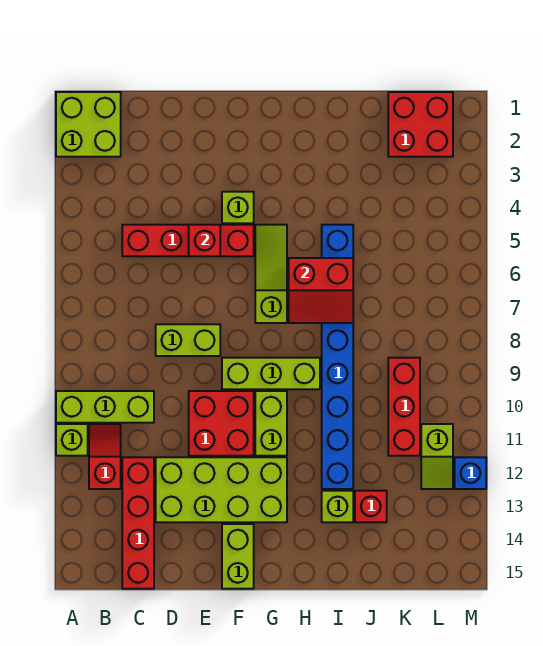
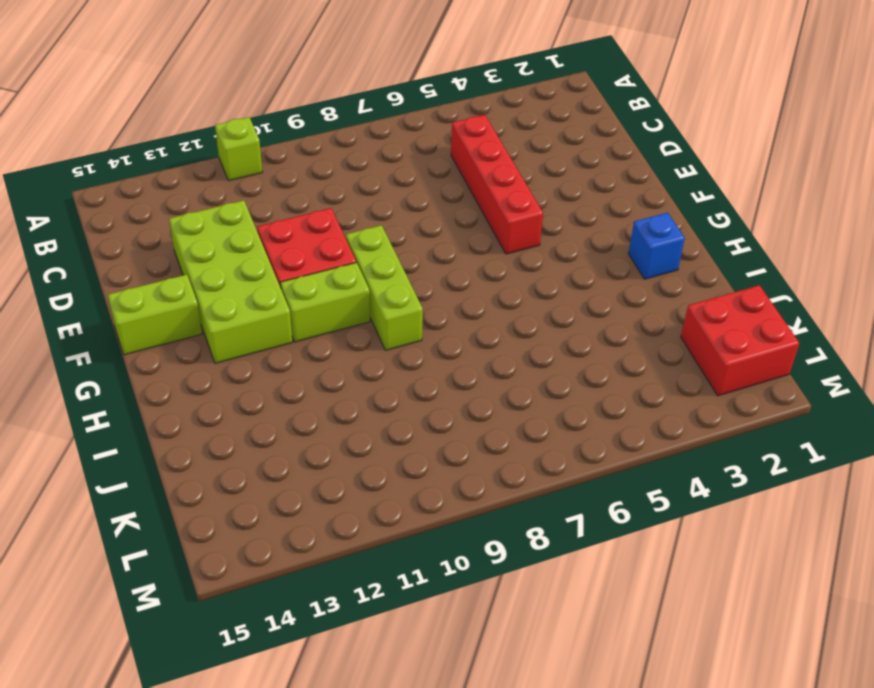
blue 1x1 brick [628,213,685,279] -> blue 1x1 brick moved to [455,457,486,489]
none -> lime 2x2 brick [56,92,121,157]
none -> lime 1x3 brick [56,391,154,423]
none -> red 1x2 slope [89,424,121,489]

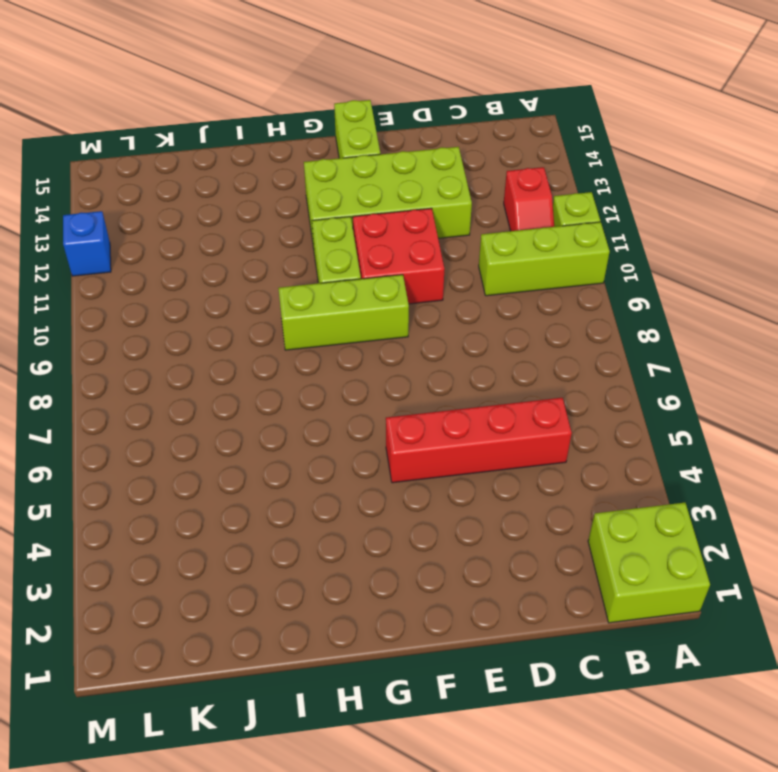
none -> red 1x4 brick [122,457,154,589]
none -> lime 1x2 brick [156,324,220,356]
none -> lime 1x1 brick [222,192,254,223]

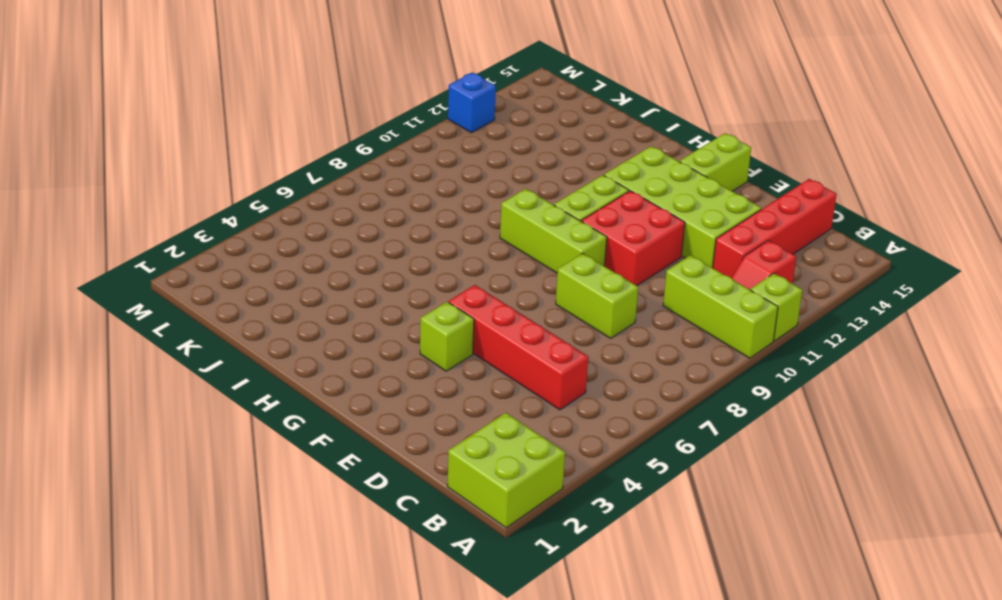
none -> lime 1x3 slope [255,225,287,323]
none -> blue 1x8 brick [322,225,353,489]
none -> lime 1x1 brick [322,491,353,522]

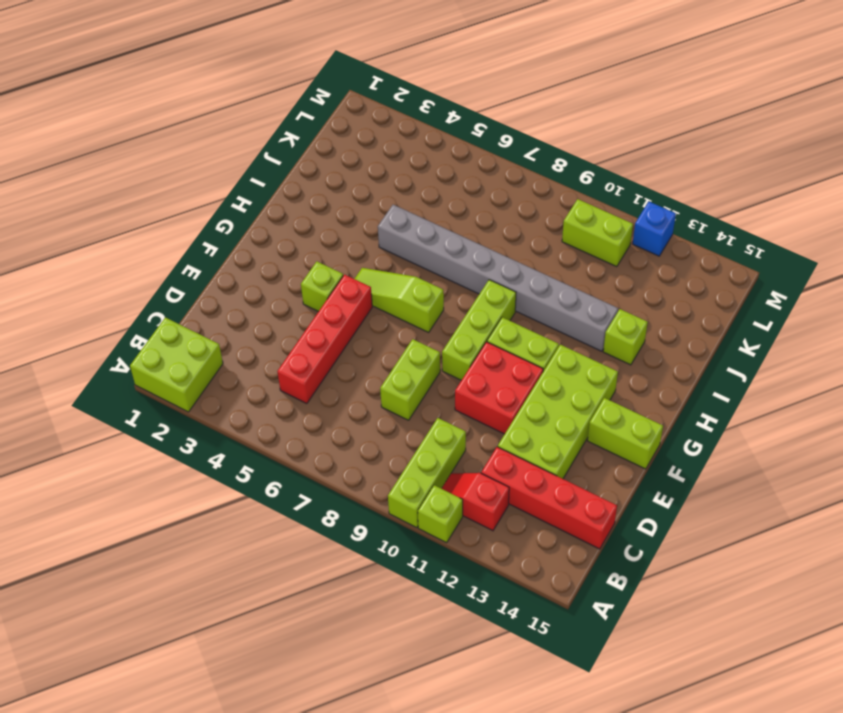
grey 1x8 brick [378,205,618,351] -> blue 1x8 brick [322,225,353,489]
lime 1x2 brick [562,199,633,267] -> lime 1x2 slope [421,424,453,489]
none -> red 1x1 brick [355,491,387,522]
none -> red 2x2 brick [388,92,453,157]
none -> red 1x3 brick [388,358,420,456]

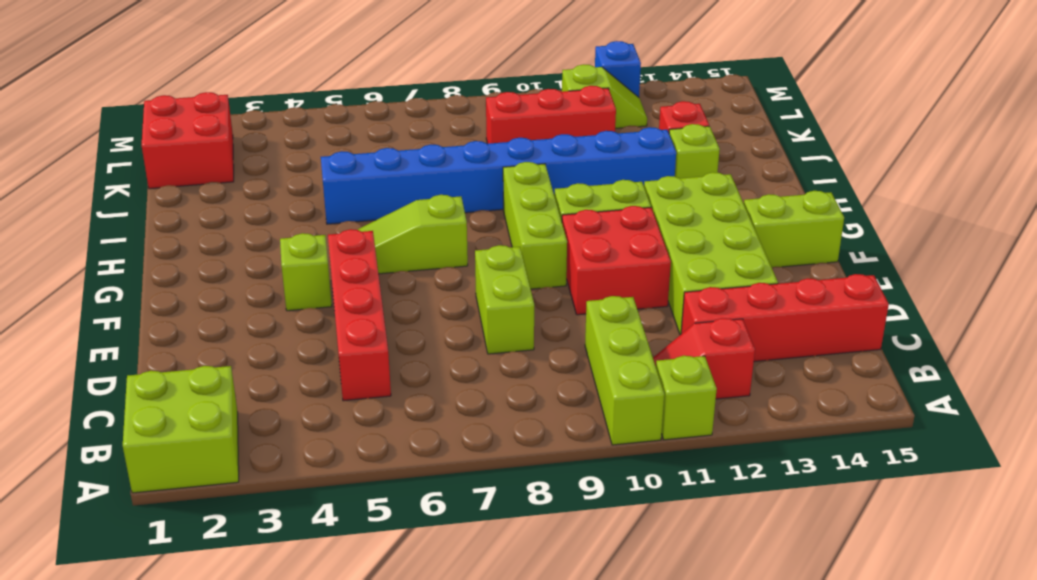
none -> red 1x1 brick [189,225,220,256]
none -> red 2x2 slope [289,258,353,323]

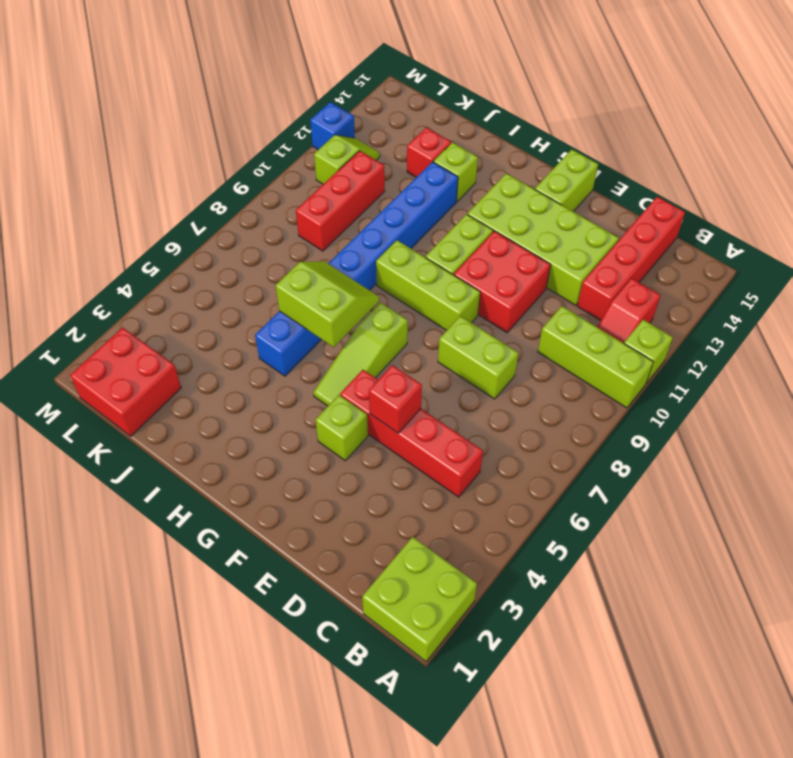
lime 2x2 slope [276,261,379,347] -> red 2x2 slope [289,258,353,323]

